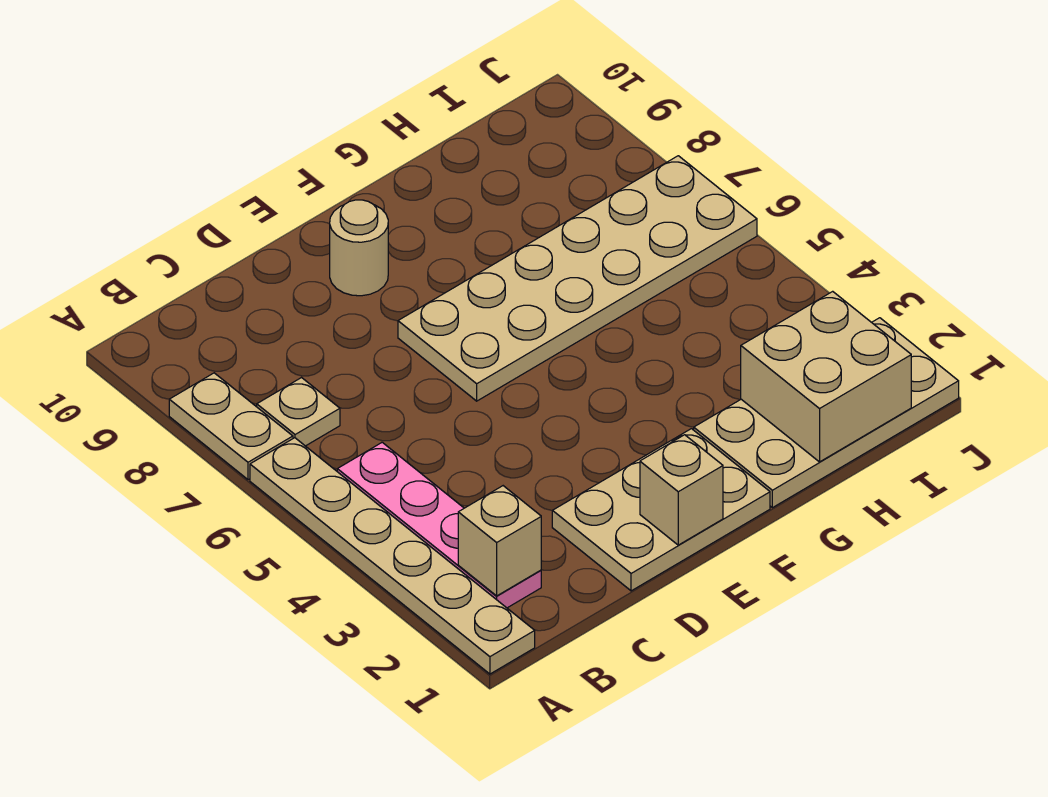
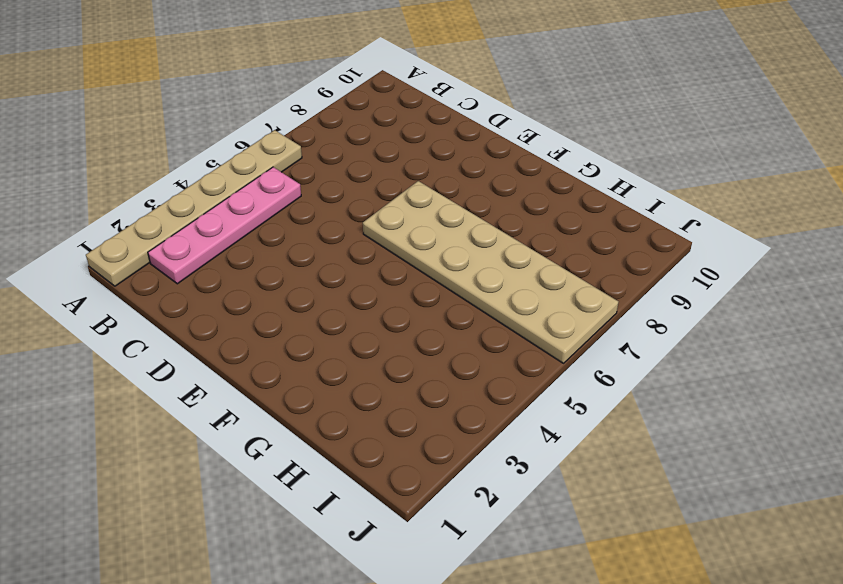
none -> tan 1x2 plate [169,373,293,480]
none -> tan 1x1 plate [257,378,340,446]

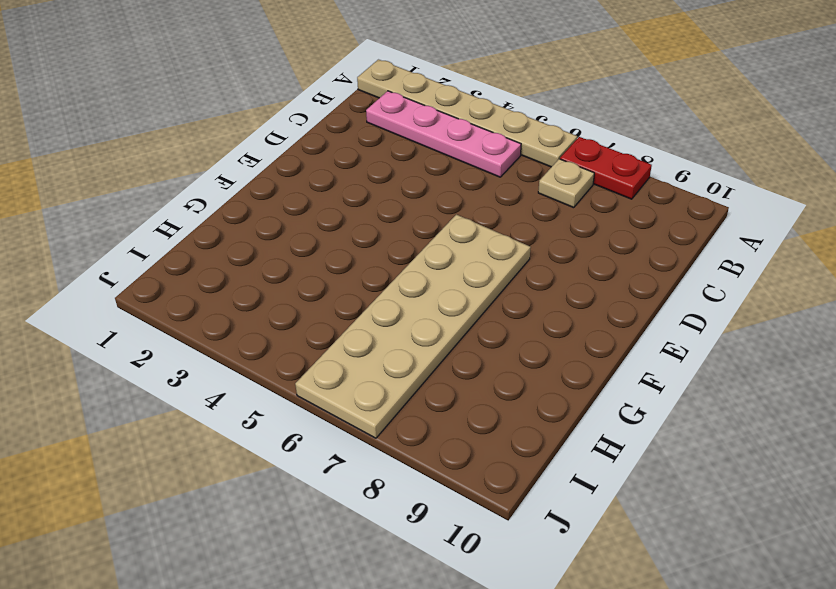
red 1x2 plate [560,137,652,199] -> tan 1x2 plate [169,373,293,480]
none -> tan 2x3 plate [552,429,770,591]
none -> tan 1x1 round brick [330,200,388,296]

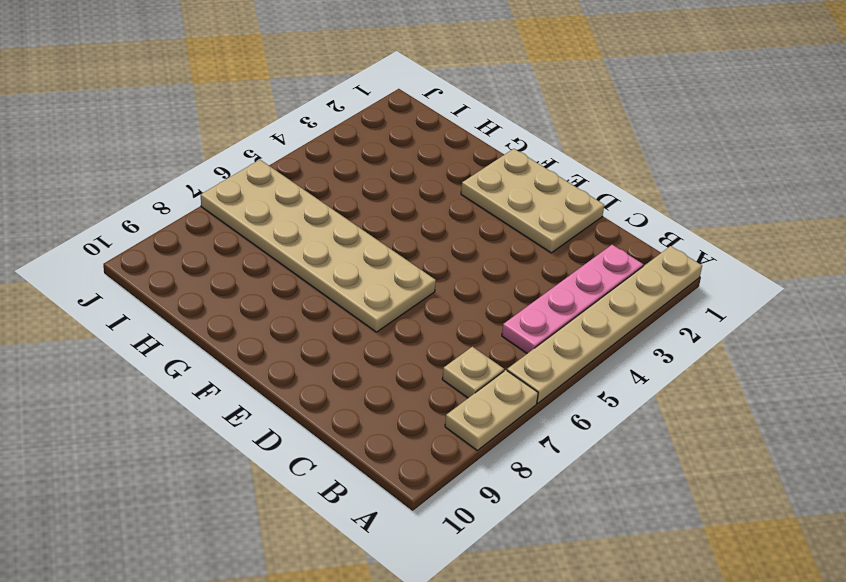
none -> tan 1x1 round brick [330,200,388,296]
none -> tan 2x4 plate [694,318,959,508]

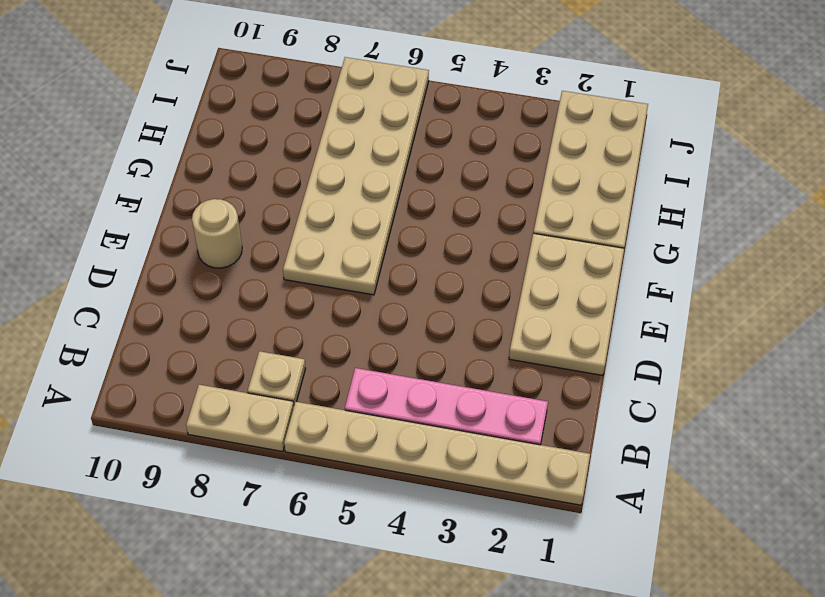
none -> tan 1x1 brick [458,486,541,596]
none -> tan 1x1 brick [640,435,723,545]

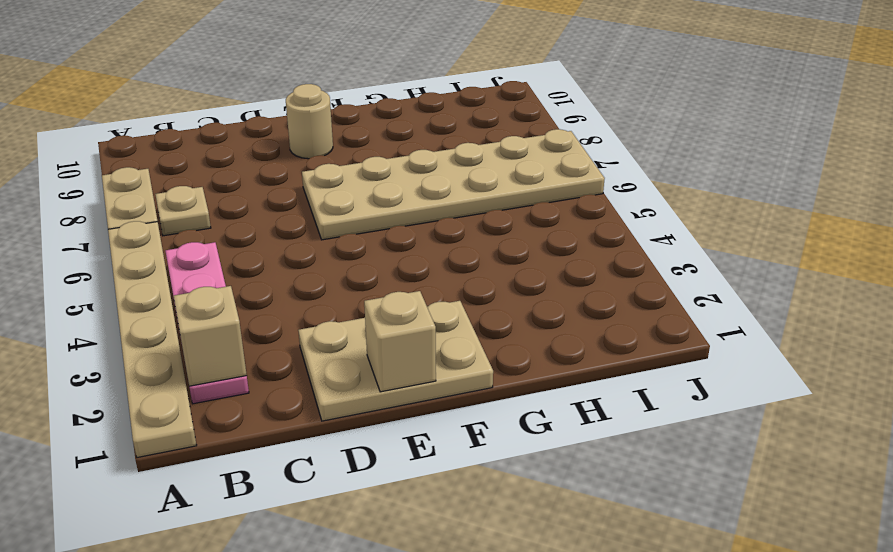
none -> tan 2x4 plate [694,318,959,508]
none -> tan 2x2 brick [741,291,911,462]

